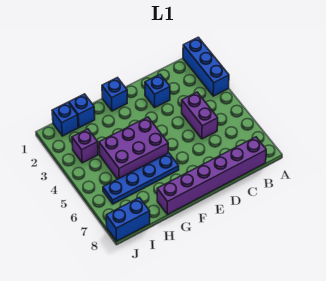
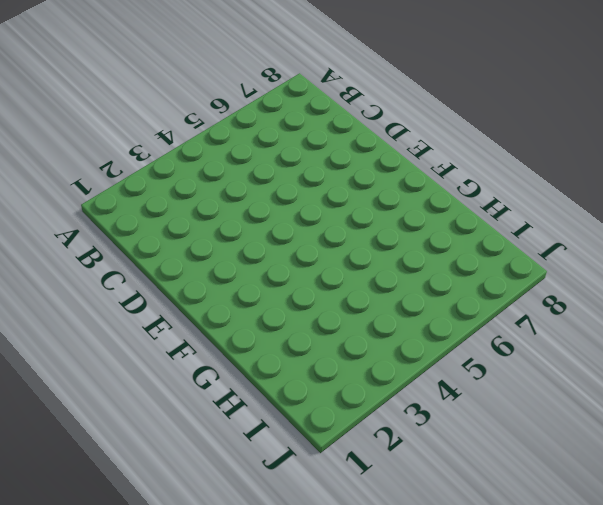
none -> blue 1x3 brick [183,37,229,96]
none -> purple 1x6 brick [157,137,266,214]

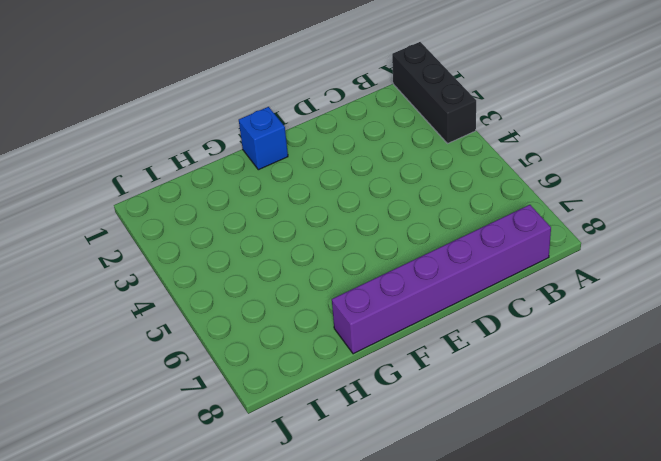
black 1x3 brick [392,42,476,144] -> blue 1x3 brick [183,37,229,96]
none -> purple 1x2 brick [182,92,218,139]
none -> blue 1x1 brick [145,74,170,107]

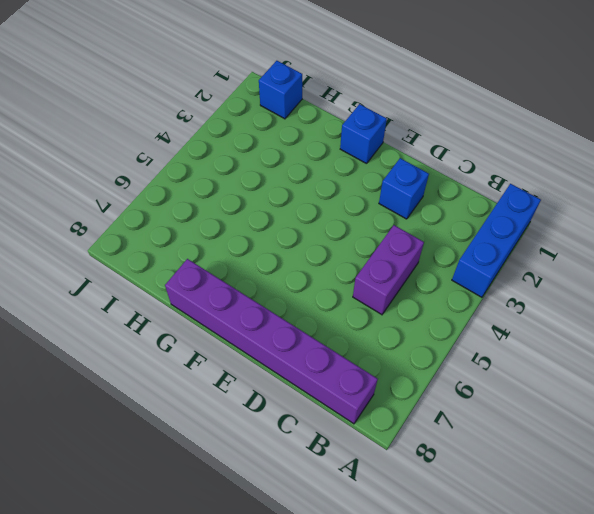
none -> purple 2x3 brick [99,117,168,179]
none -> blue 1x4 plate [103,153,179,204]

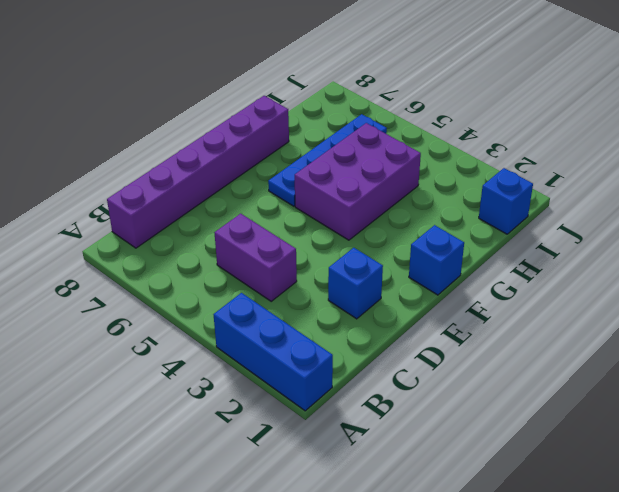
none -> blue 1x1 brick [69,94,95,128]
none -> purple 1x1 brick [72,129,98,163]

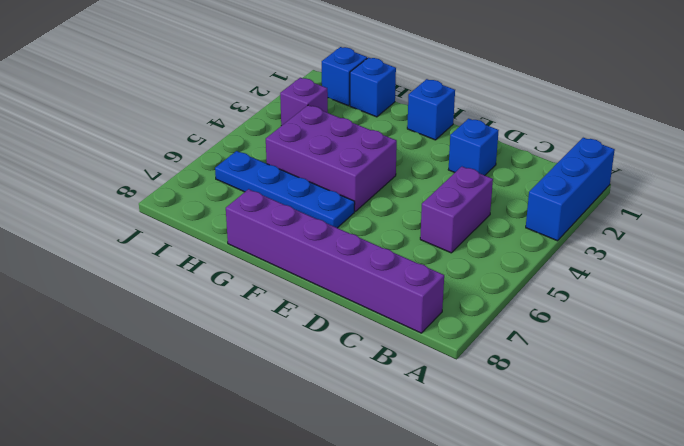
none -> blue 1x2 brick [106,198,150,241]

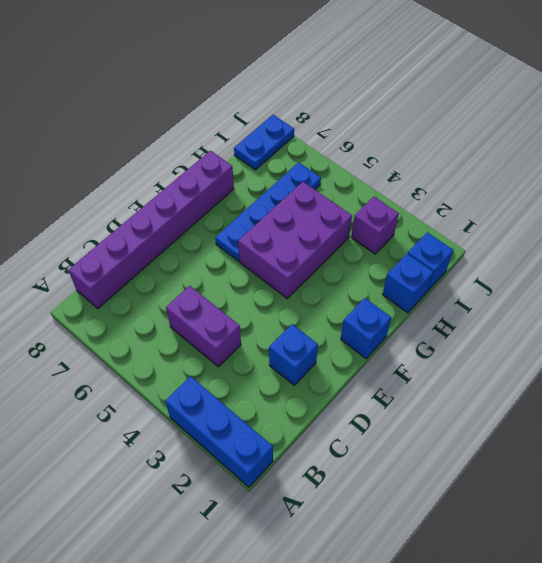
blue 1x2 plate [234,115,294,170] -> blue 1x2 brick [106,198,150,241]

